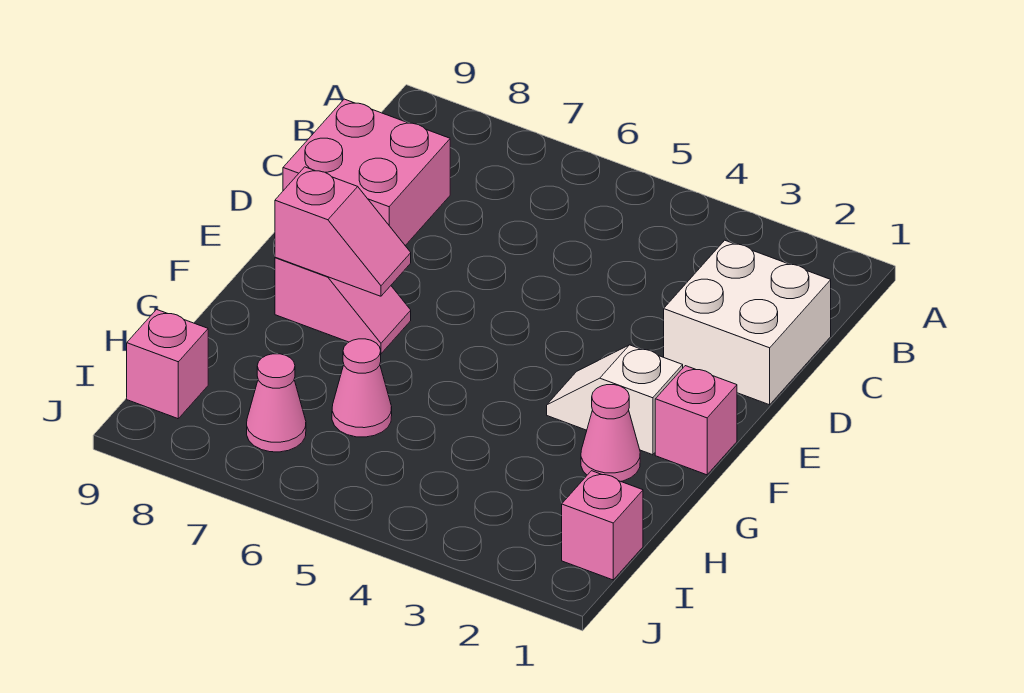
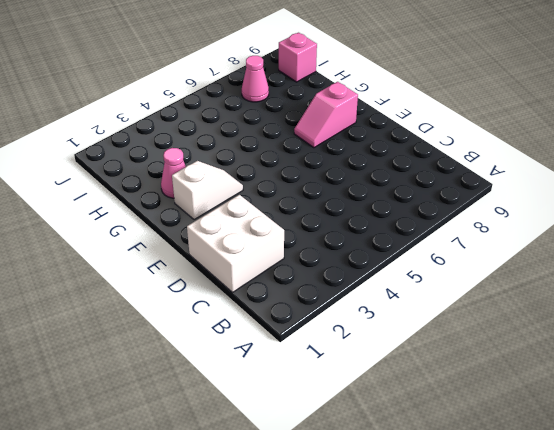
none -> pink 2x2 brick [283,99,450,246]
none -> pink 1x1 brick [655,366,737,475]

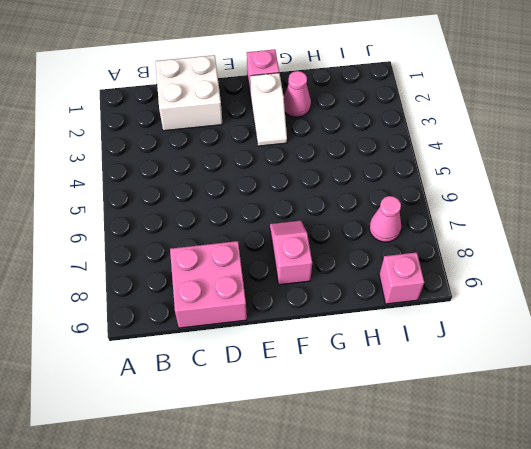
none -> pink 1x1 cone [332,339,392,437]
none -> pink 1x1 brick [562,471,643,580]

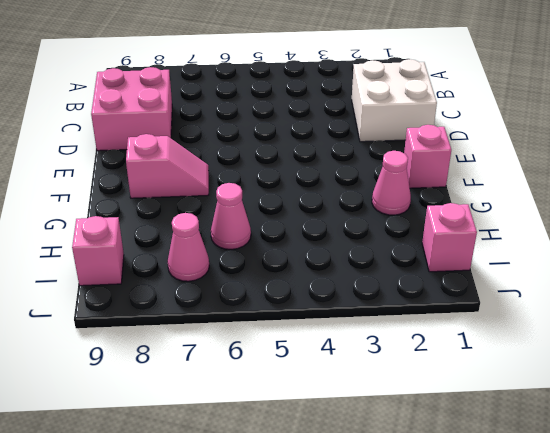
none -> white 1x2 slope [547,345,683,455]
none -> pink 1x2 slope [275,167,411,296]

